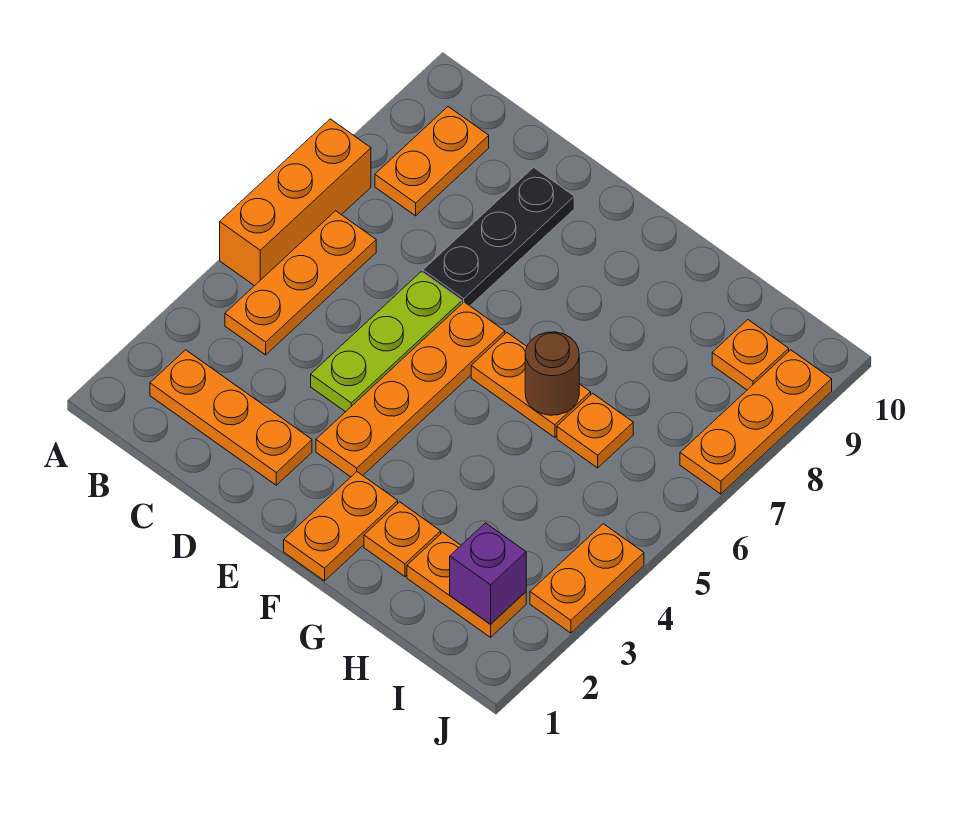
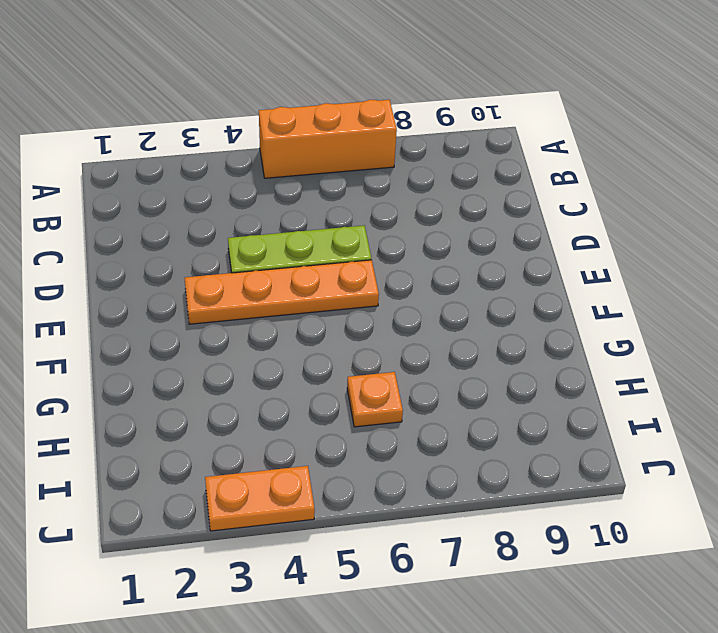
none -> orange 1x3 plate [150,350,312,485]
none -> orange 1x3 plate [225,211,376,355]
none -> orange 1x2 plate [375,107,489,216]

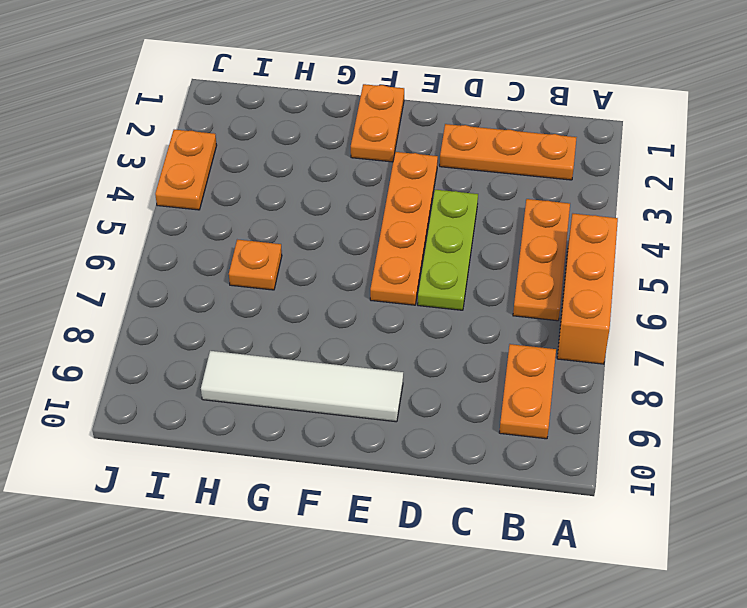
white 1x4 tile [201,351,403,422] -> none
none -> black 1x3 plate [423,167,574,306]
none -> orange 1x2 plate [471,333,591,437]
none -> orange 1x1 plate [364,502,441,577]

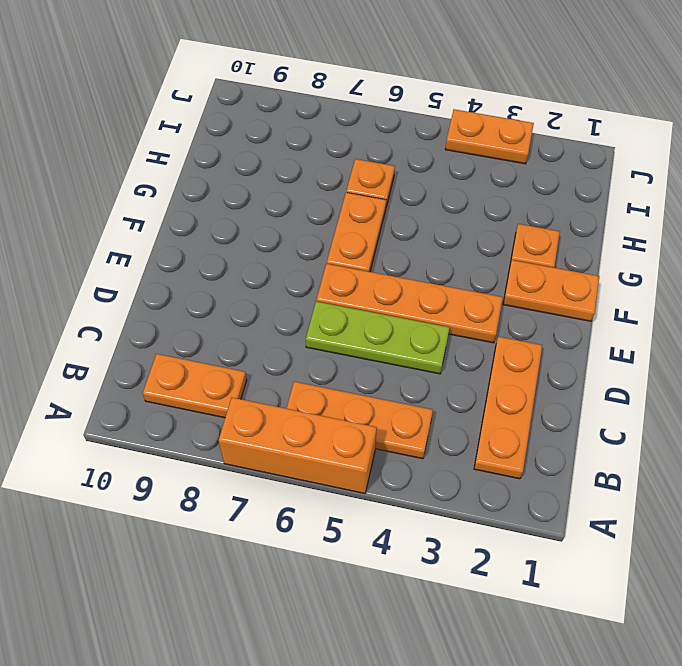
none -> black 1x3 plate [423,167,574,306]
none -> orange 1x2 plate [407,532,526,637]
none -> orange 1x1 plate [712,320,789,390]

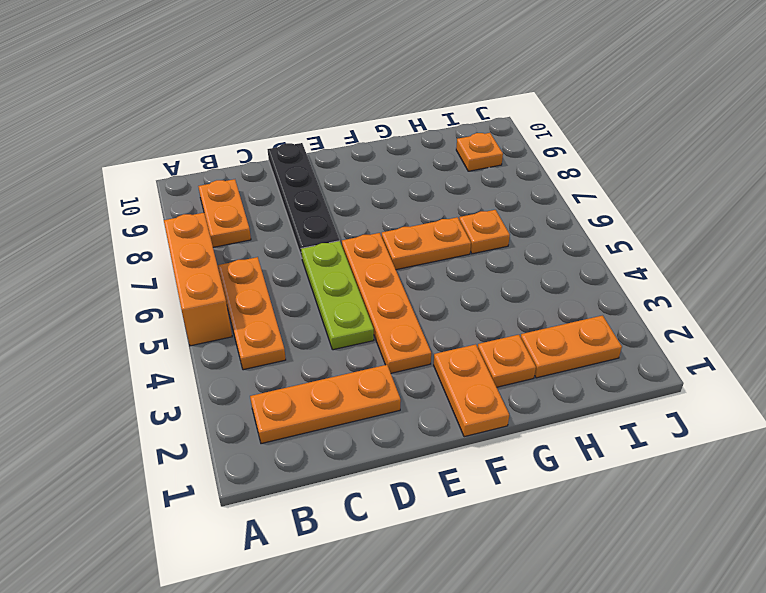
black 1x4 plate [267,143,339,258] -> black 1x3 plate [423,167,574,306]
none -> orange 1x2 plate [530,524,644,633]
none -> orange 1x3 plate [680,350,832,494]
none -> brown 1x1 round brick [525,332,579,415]

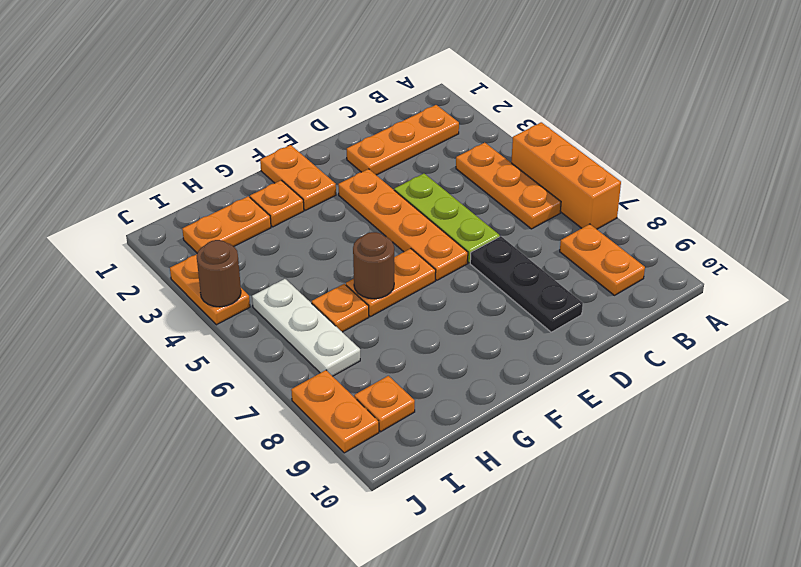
white 1x3 plate [252,279,360,376] -> none
brown 1x1 round brick [197,240,241,307] -> none
orange 1x2 plate [291,370,379,453] -> orange 1x3 plate [680,350,832,494]
none -> purple 1x1 brick [450,523,526,624]

